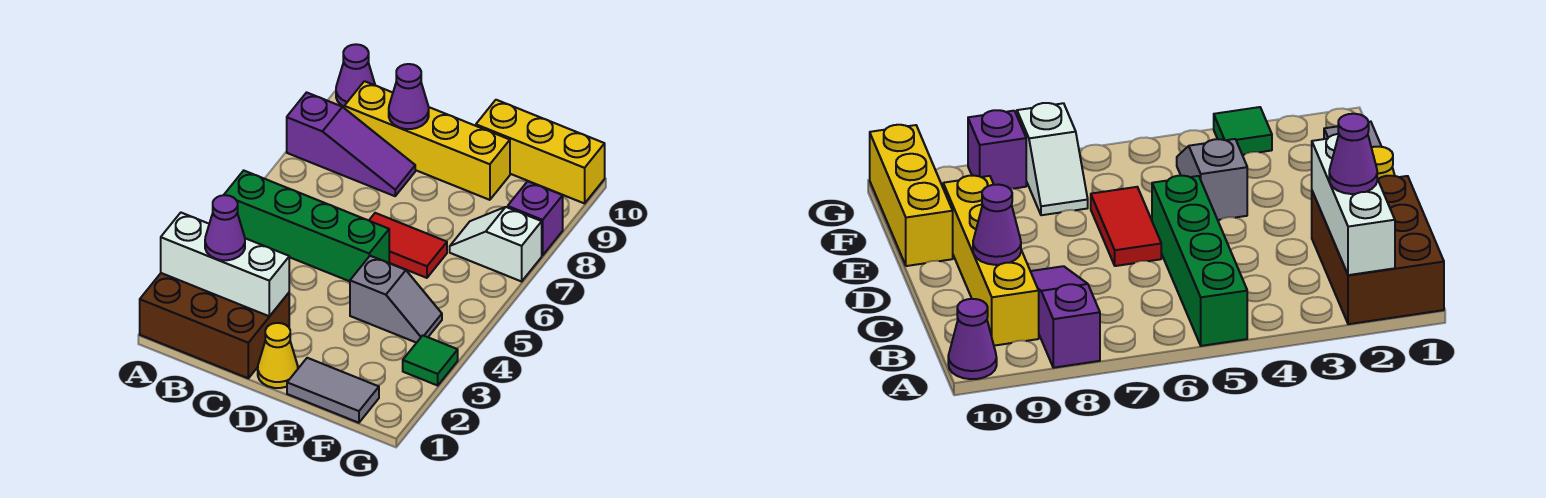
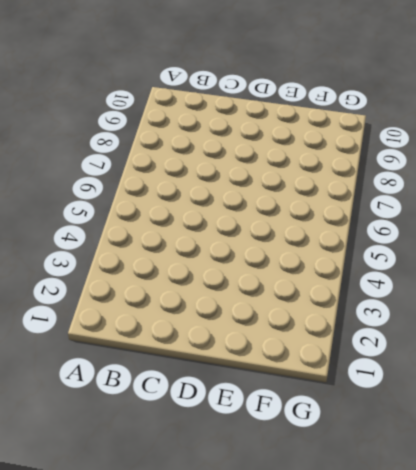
none -> brown 2x3 brick [140,273,289,378]
none -> green 1x4 brick [224,171,389,281]
none -> purple 1x3 slope [287,92,415,196]

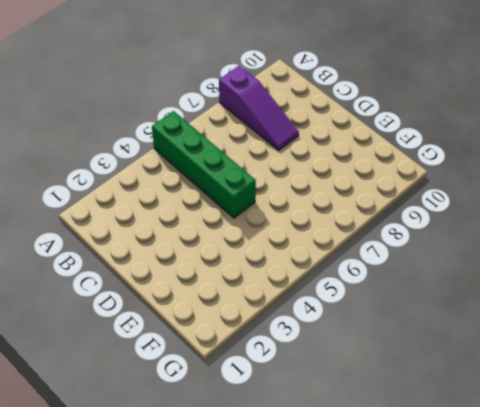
none -> brown 2x3 brick [140,273,289,378]
none -> purple 1x1 cone [336,44,375,106]
none -> yellow 1x4 brick [344,81,510,200]

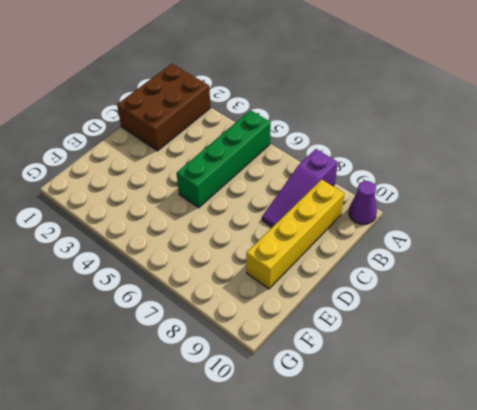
none -> yellow 1x1 cone [258,323,298,388]
none -> red 1x2 tile [369,213,447,278]
none -> grey 1x2 tile [287,358,379,423]

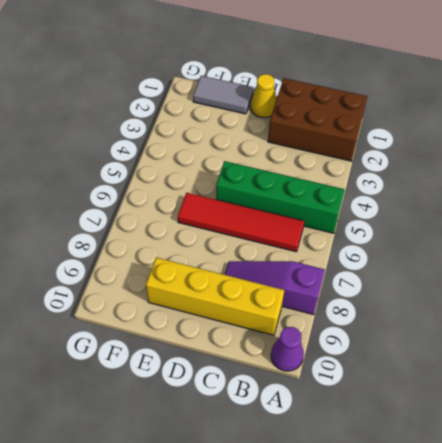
red 1x4 tile [178,193,304,252] -> red 1x2 tile [369,213,447,278]
none -> grey 1x2 slope [350,256,442,343]
none -> yellow 1x3 brick [476,100,605,203]
none -> white 1x2 slope [450,207,542,281]

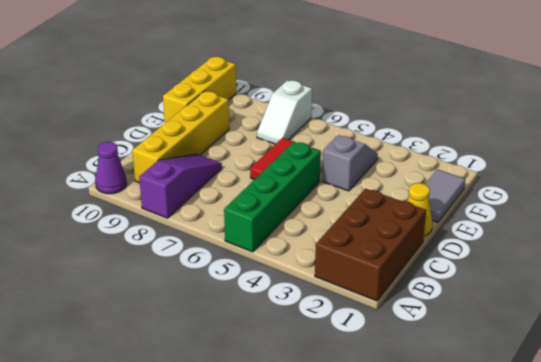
none -> green 1x1 tile [403,336,458,385]
none -> purple 1x1 brick [508,181,563,255]
none -> white 1x3 brick [161,213,289,316]

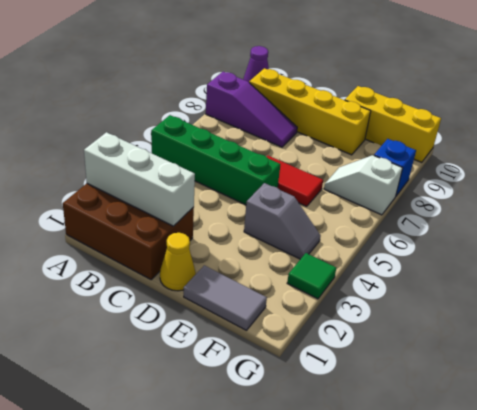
blue 1x1 brick [374,139,416,196] -> purple 1x1 brick [508,181,563,255]
none -> purple 1x1 cone [389,64,429,129]
none -> purple 1x1 cone [205,195,245,260]

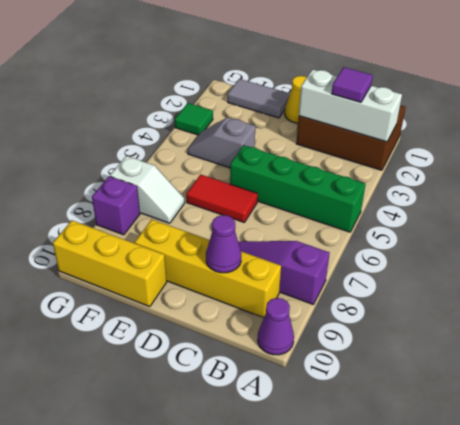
purple 1x1 tile [332,67,373,102] -> purple 1x1 cone [205,195,245,260]

